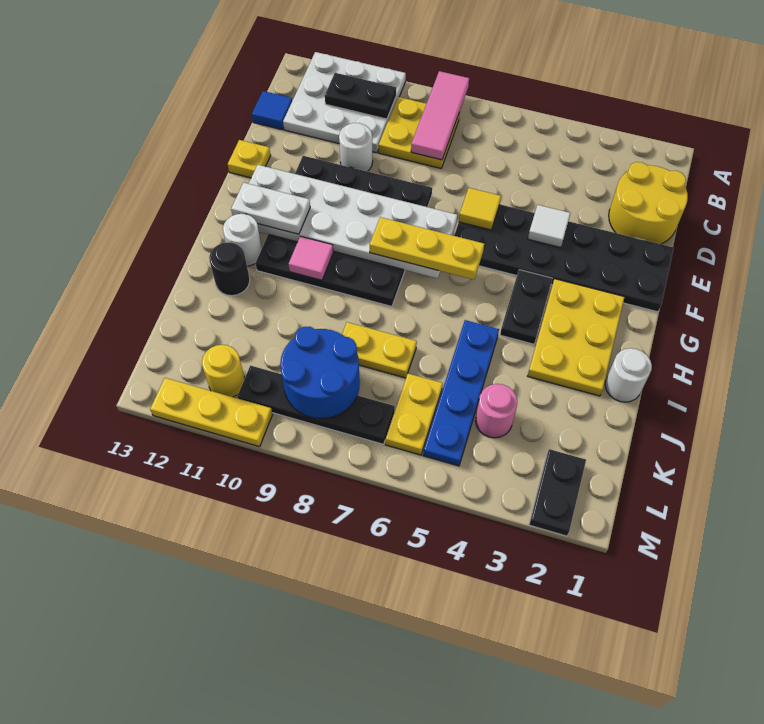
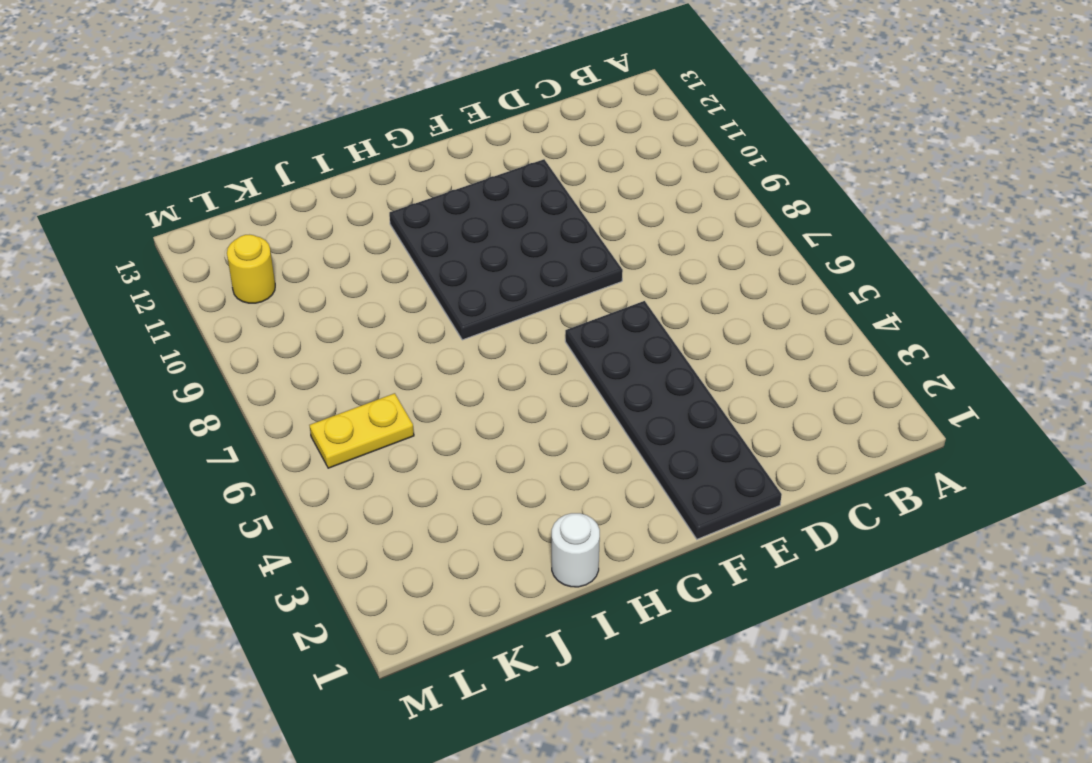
none -> white 3x3 plate [283,52,406,153]
none -> yellow 2x2 plate [379,97,460,168]
none -> yellow 2x2 round brick [609,162,688,244]
none -> blue 1x1 tile [252,91,292,129]

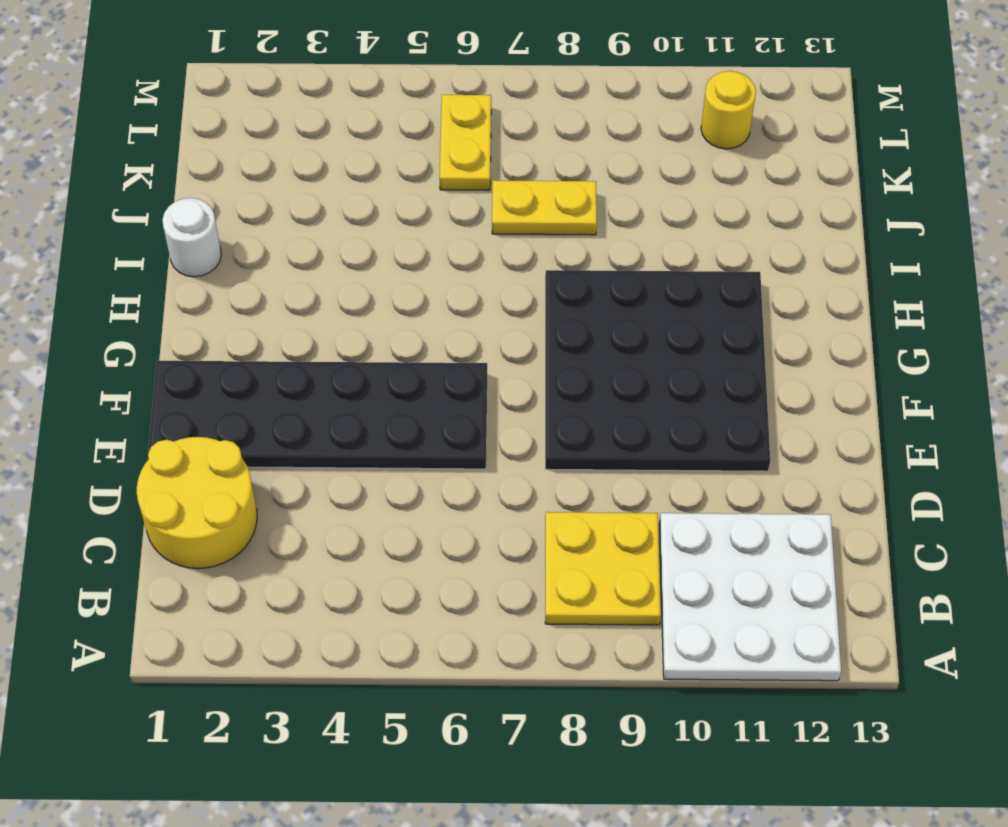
none -> blue 1x1 tile [252,91,292,129]
none -> white 1x1 round brick [339,123,373,171]
none -> yellow 1x1 plate [228,140,271,178]
none -> yellow 2x3 plate [528,279,624,396]

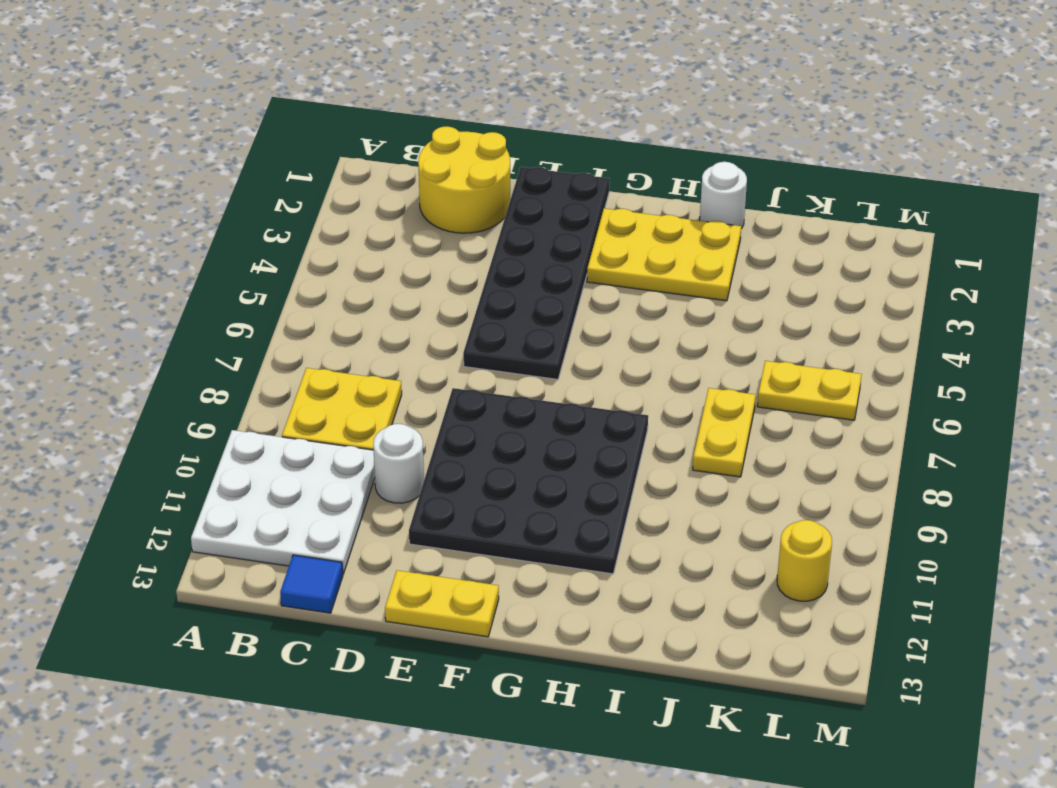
yellow 1x2 plate [385,570,499,637] -> yellow 1x1 plate [228,140,271,178]
none -> black 1x2 plate [500,270,552,344]
none -> white 1x1 round brick [223,214,262,266]
none -> blue 1x4 plate [423,320,499,466]
none -> black 1x1 round brick [209,242,250,296]

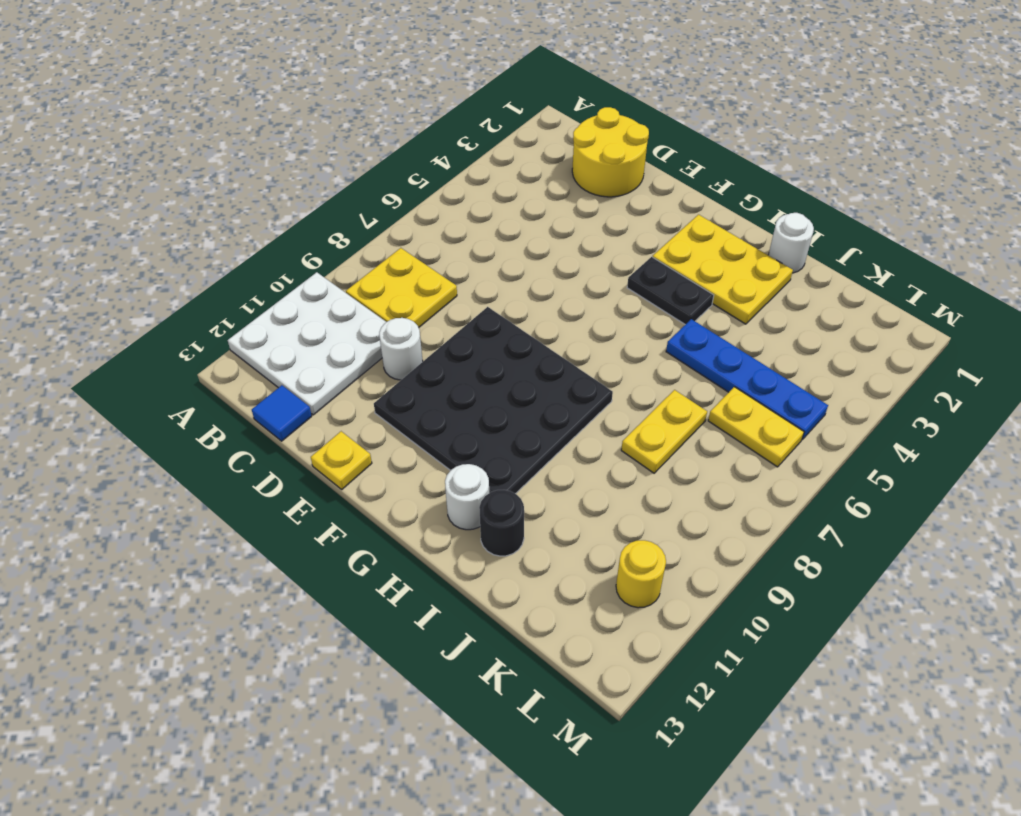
none -> black 2x6 plate [454,204,674,312]
none -> pink 1x1 round brick [475,384,517,438]
none -> black 1x2 plate [529,449,586,536]
none -> black 1x4 plate [237,366,395,444]

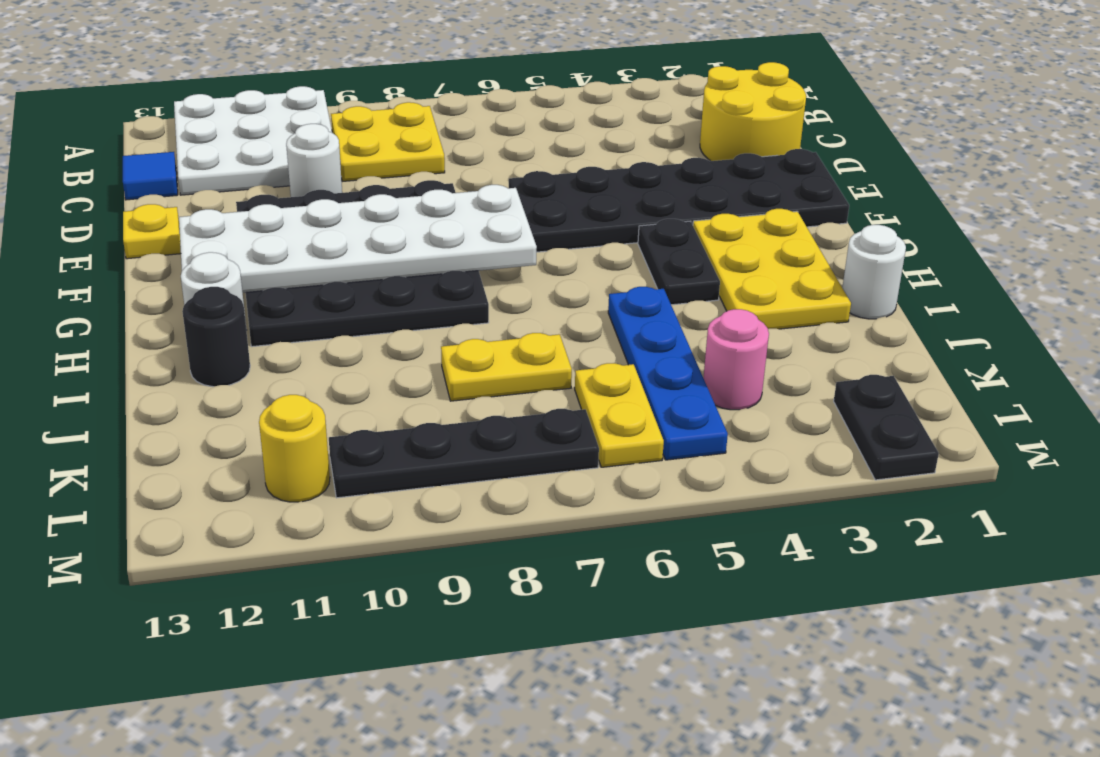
none -> yellow 1x3 plate [150,378,273,447]
none -> pink 1x3 tile [411,71,469,160]
none -> black 1x2 plate [325,73,396,119]
none -> white 1x1 tile [528,205,570,248]

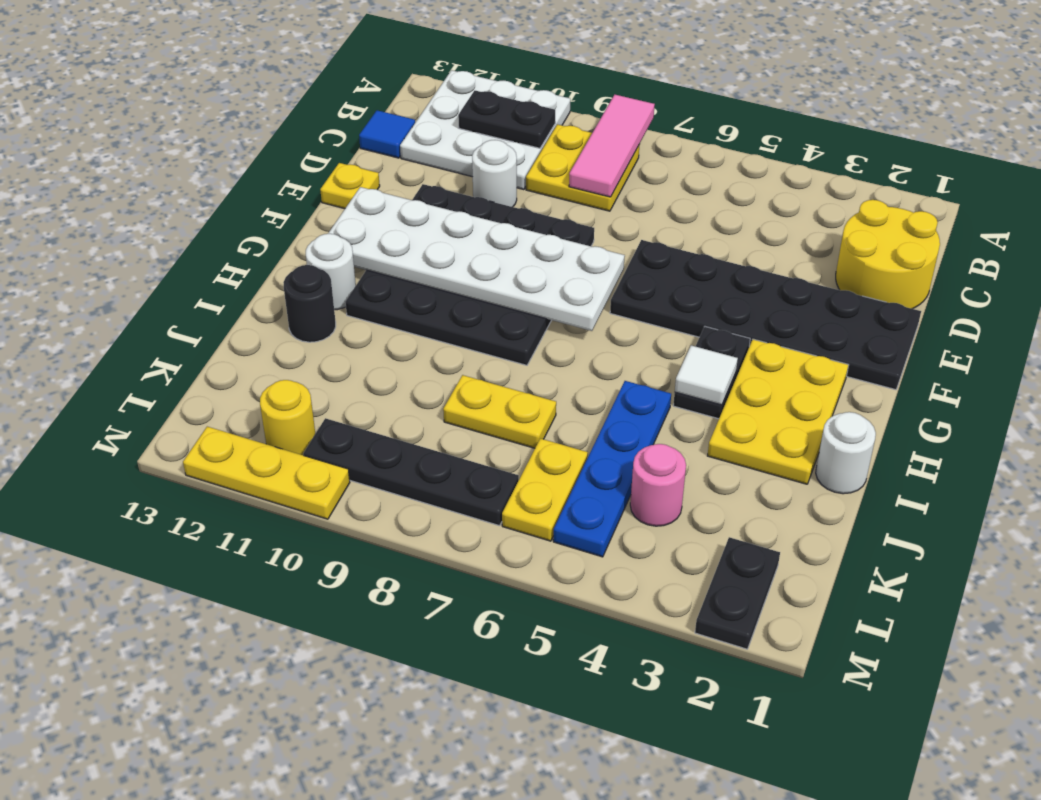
white 1x1 tile [675,345,738,405] -> white 1x1 tile moved to [528,205,570,248]
none -> yellow 1x1 tile [459,188,501,230]
none -> pink 1x1 tile [288,236,333,280]
none -> blue 2x2 round brick [280,327,360,419]
none -> yellow 1x3 plate [370,217,484,280]

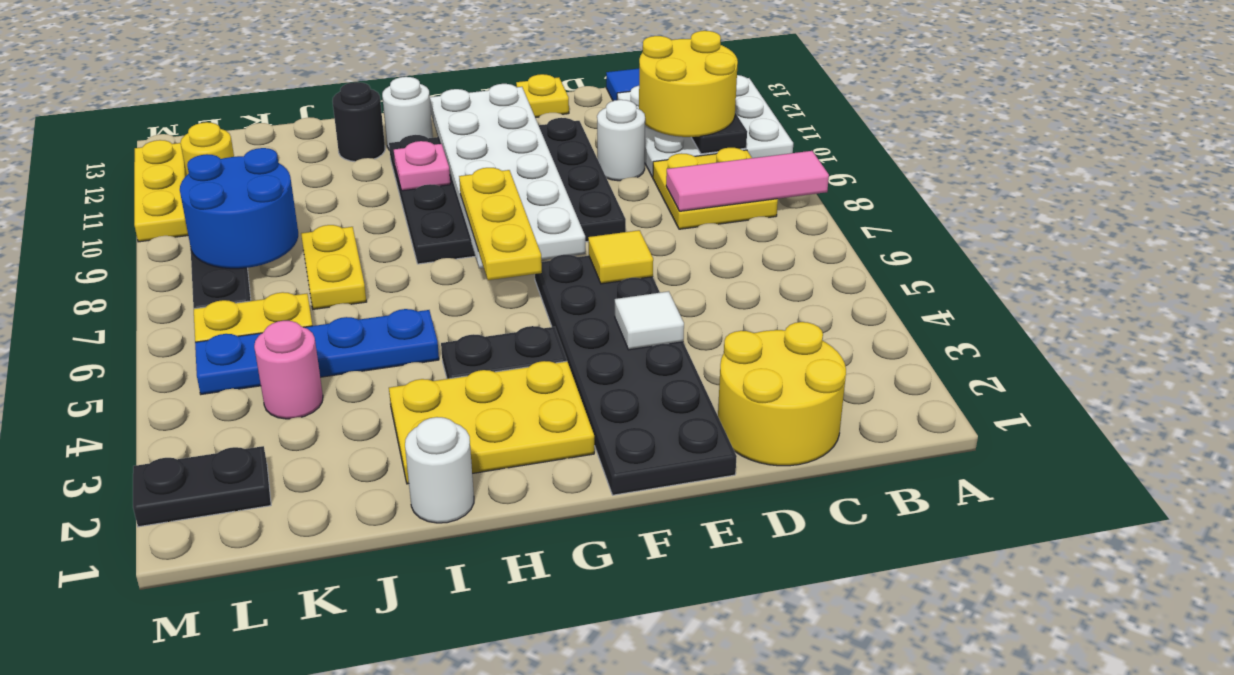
yellow 2x2 round brick [639,31,738,137] -> none
pink 1x1 plate [394,141,450,191] -> pink 1x1 tile [288,236,333,280]
none -> white 1x2 plate [231,183,310,234]

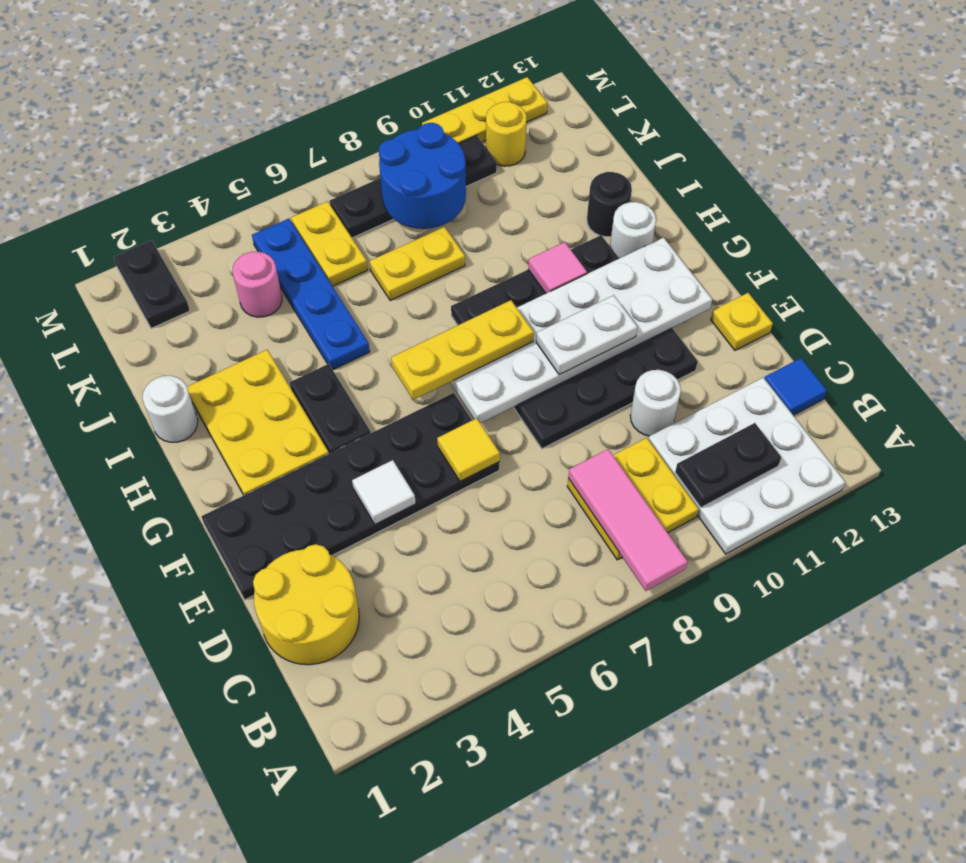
white 1x2 plate [536,295,638,375] -> white 1x2 plate moved to [231,183,310,234]

